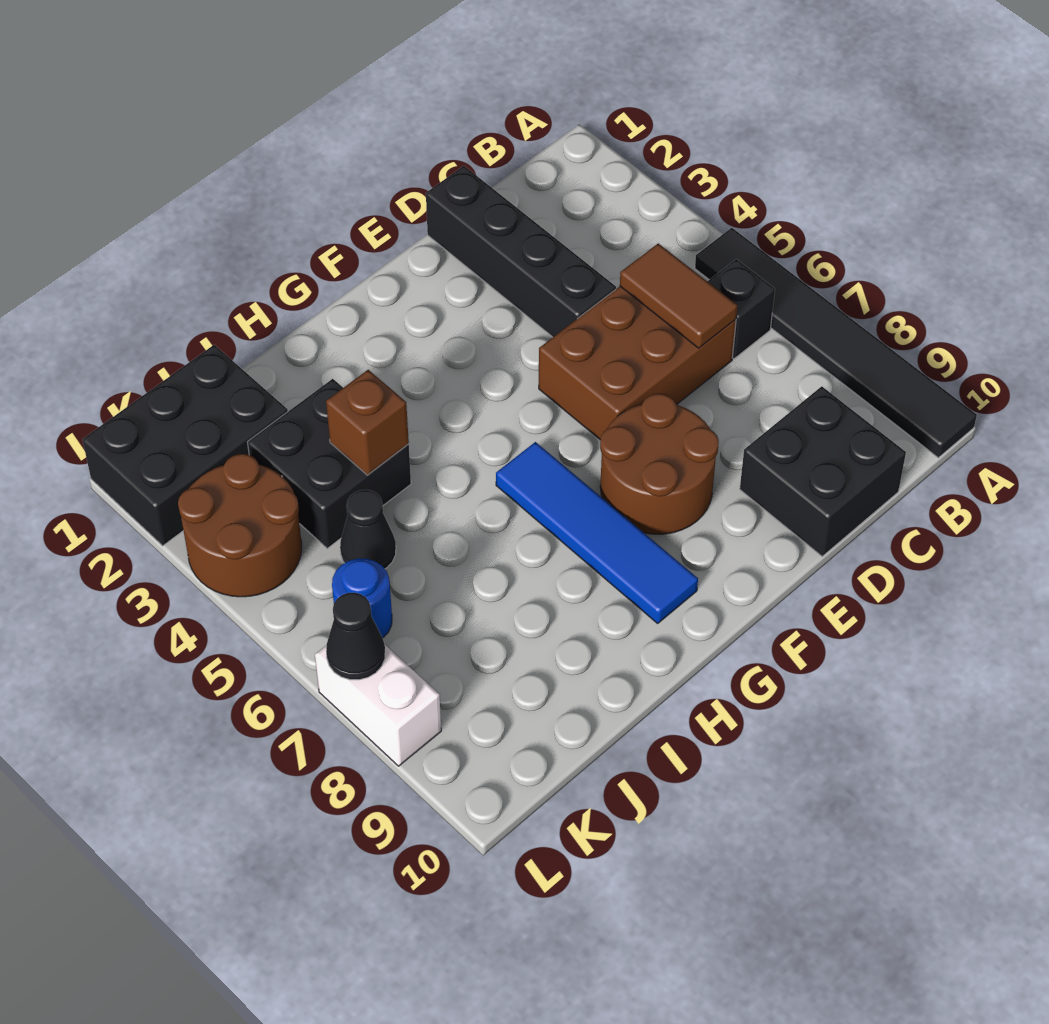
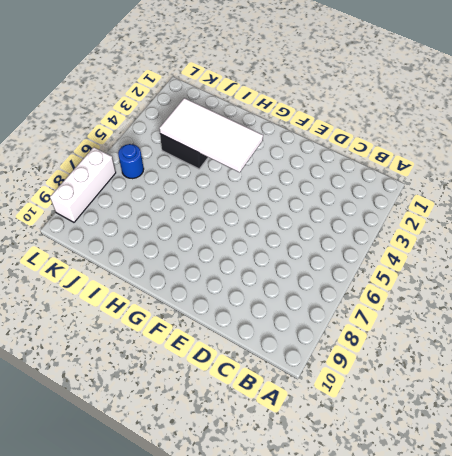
white 2x4 tile [159,98,263,172] -> brown 1x1 brick [326,370,409,475]
white 1x3 brick [50,147,116,222] -> white 1x2 brick [315,645,441,766]
none -> black 1x6 tile [695,228,977,458]
none -> black 1x1 brick [707,259,775,359]
none -> brown 2x3 brick [539,287,736,440]

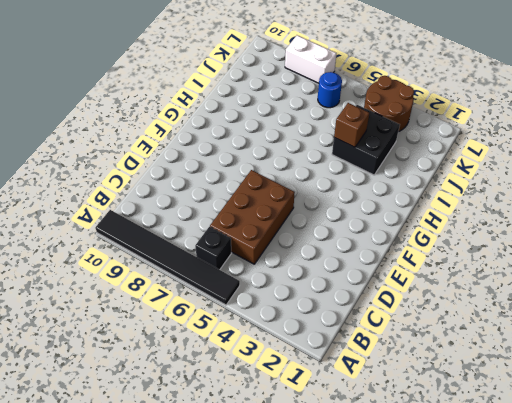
none -> black 2x2 brick [740,386,906,556]
none -> black 1x4 brick [426,166,616,337]
none -> brown 2x2 round brick [600,394,719,534]

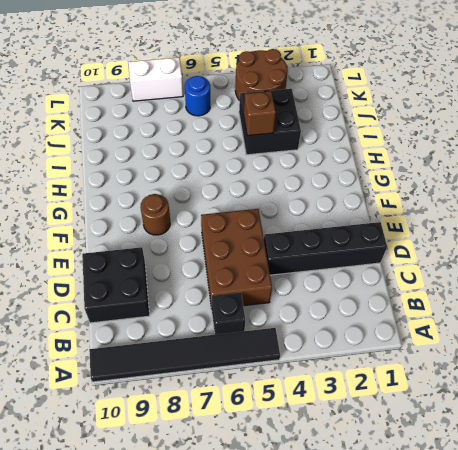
brown 1x1 round brick [140,194,170,235] -> brown 2x2 round brick [600,394,719,534]
none -> blue 1x4 tile [496,442,698,623]
none -> black 2x3 brick [82,345,288,546]
none -> black 1x1 cone [340,490,396,569]

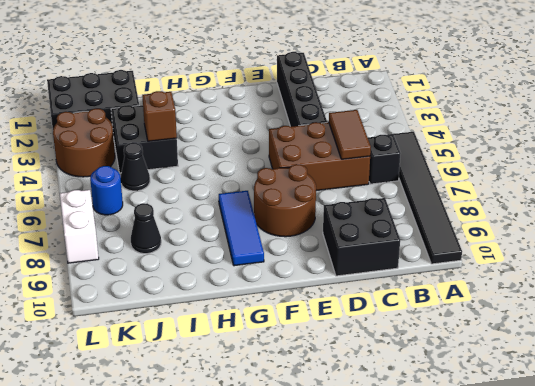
blue 1x3 tile [219,191,264,266] -> blue 1x4 tile [496,442,698,623]
black 1x1 cone [131,203,161,254] -> black 1x1 cone moved to [326,593,385,680]

